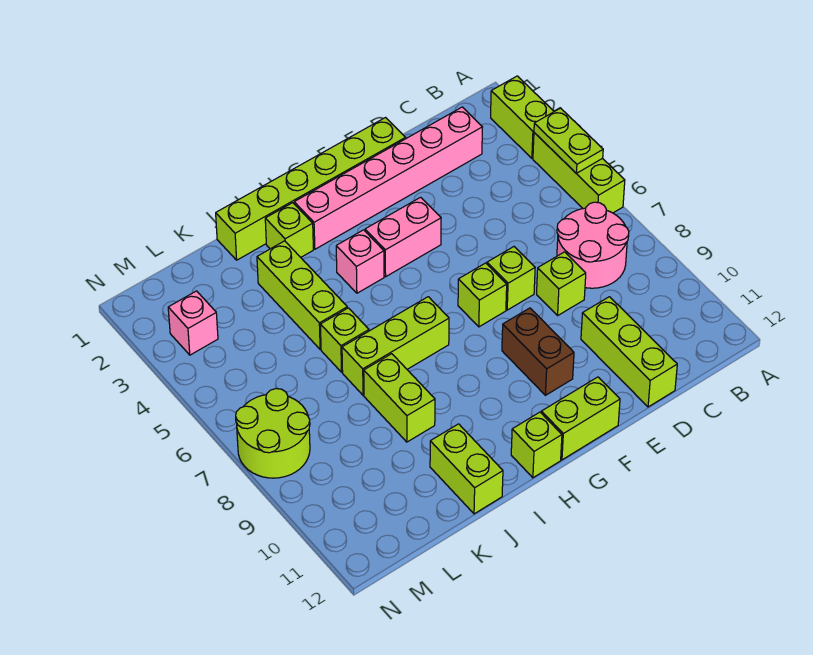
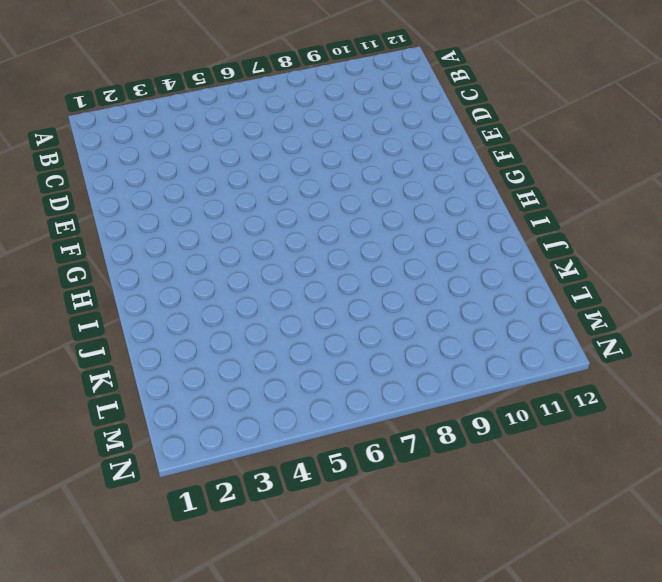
none -> lime 1x2 brick [491,76,554,158]
none -> lime 1x3 brick [533,133,625,213]
none -> pink 2x2 round brick [557,202,629,288]

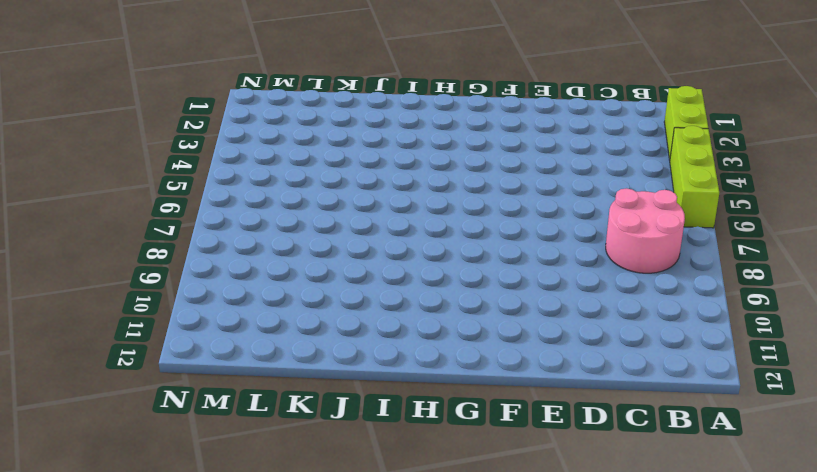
none -> pink 1x6 brick [294,107,482,249]
none -> lime 1x1 brick [537,252,586,315]
none -> lime 1x3 brick [581,297,677,407]

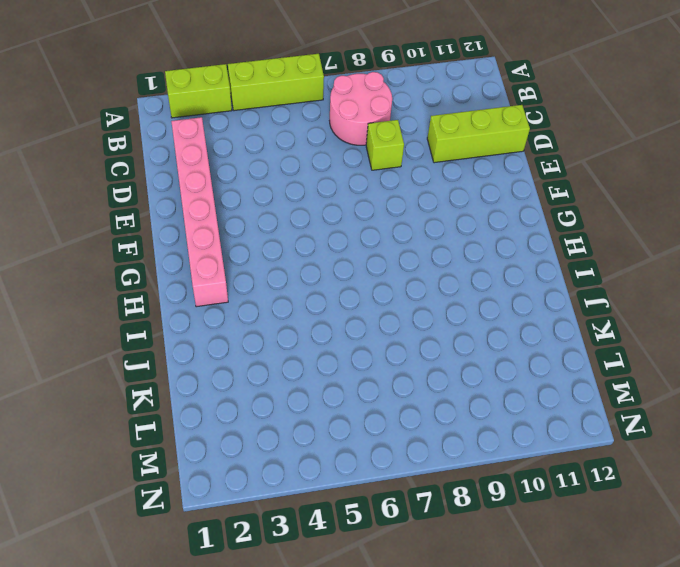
none -> lime 1x6 brick [216,118,406,260]
none -> lime 1x1 brick [487,247,535,310]
none -> pink 1x2 brick [365,197,441,277]

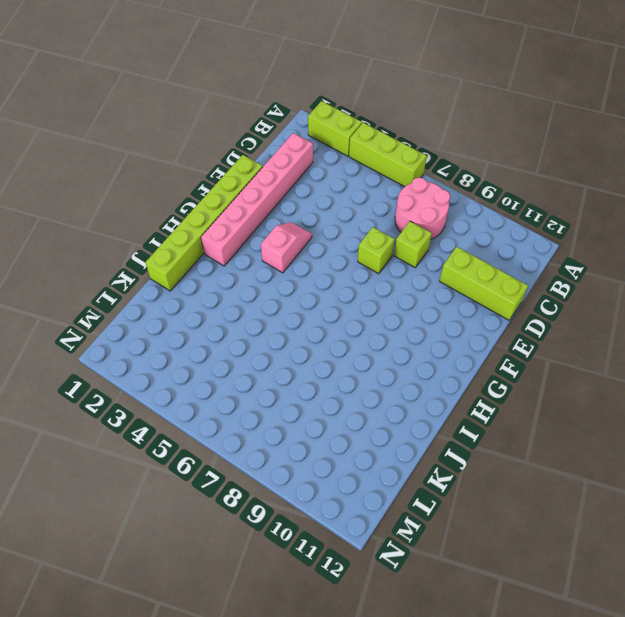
pink 1x2 slope [261,222,312,273] -> pink 1x2 brick [365,197,441,277]
none -> lime 1x1 brick [458,263,507,327]
none -> brown 1x2 brick [502,308,574,395]
none -> lime 1x2 brick [541,377,620,460]

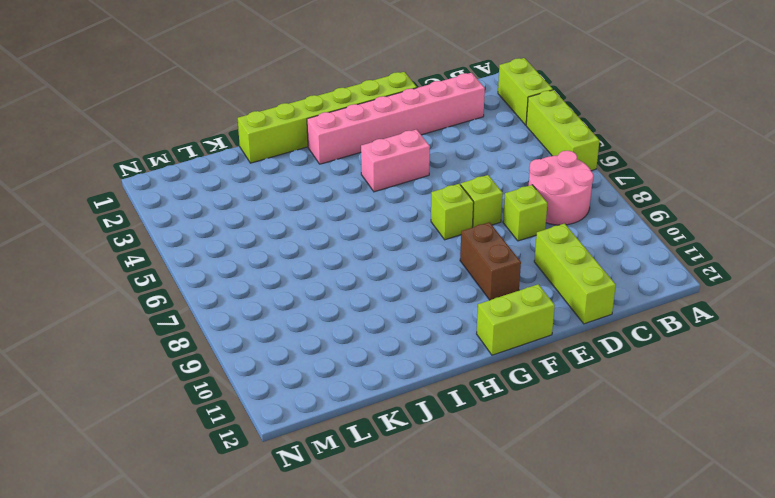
none -> pink 1x1 brick [336,230,384,293]
none -> lime 1x3 brick [342,297,449,395]
none -> lime 1x1 brick [511,412,562,478]

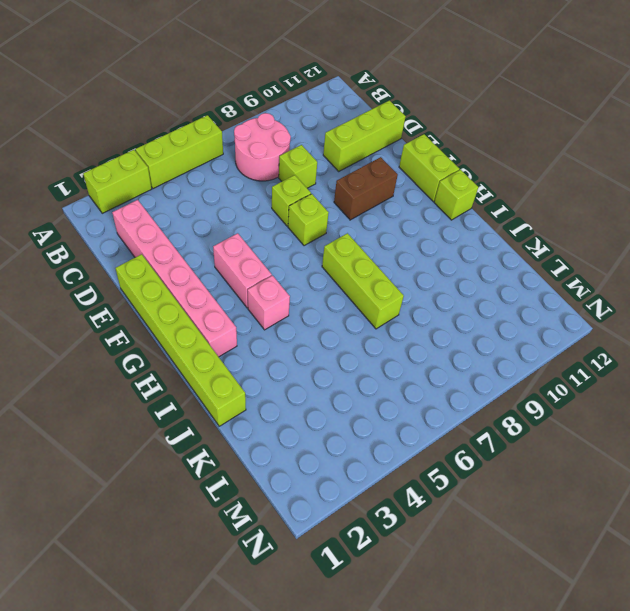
none -> lime 1x1 brick [265,203,313,257]
none -> lime 1x3 brick [257,241,347,349]
none -> lime 1x1 brick [320,308,369,372]

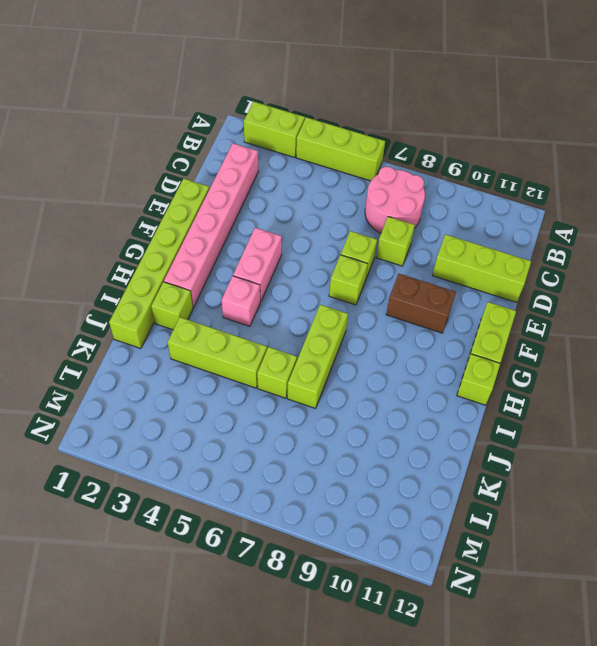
none -> lime 1x2 brick [364,354,435,442]
none -> lime 1x2 brick [430,424,503,514]
none -> pink 1x1 brick [168,291,218,355]

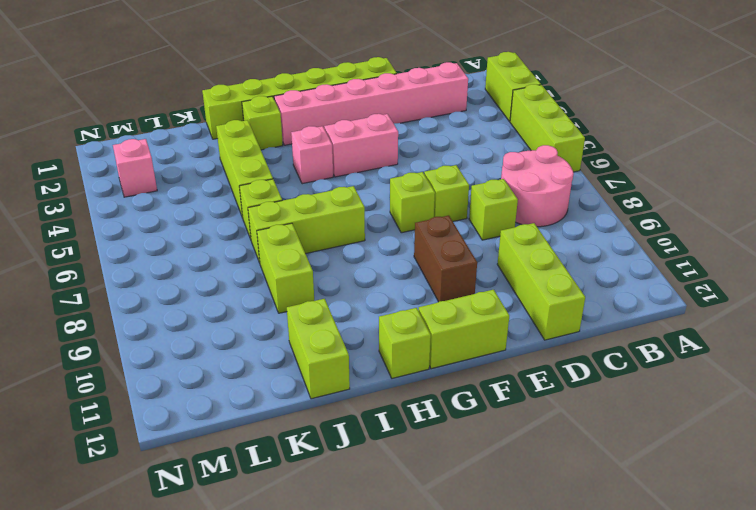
none -> lime 2x2 round brick [236,389,310,478]
none -> lime 1x2 plate [534,108,603,174]

